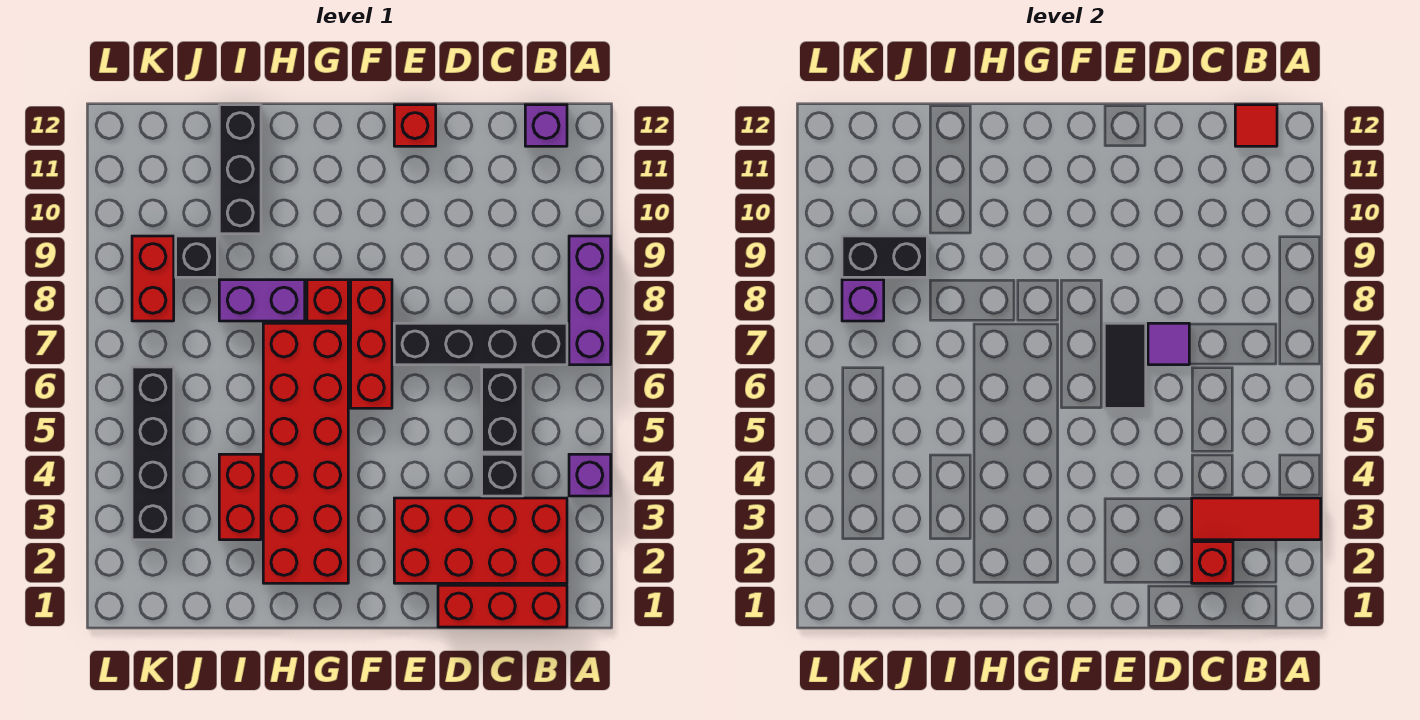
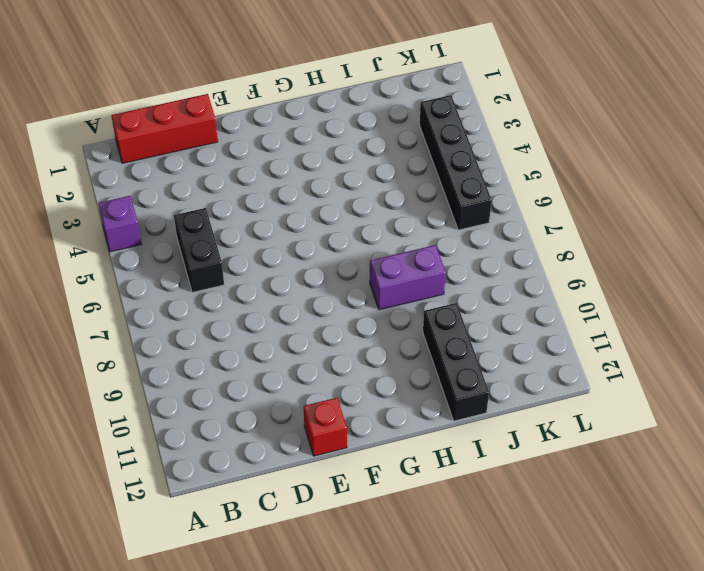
none -> purple 1x3 brick [569,236,611,365]
none -> red 2x4 brick [394,498,567,583]
none -> black 1x4 brick [394,323,567,365]

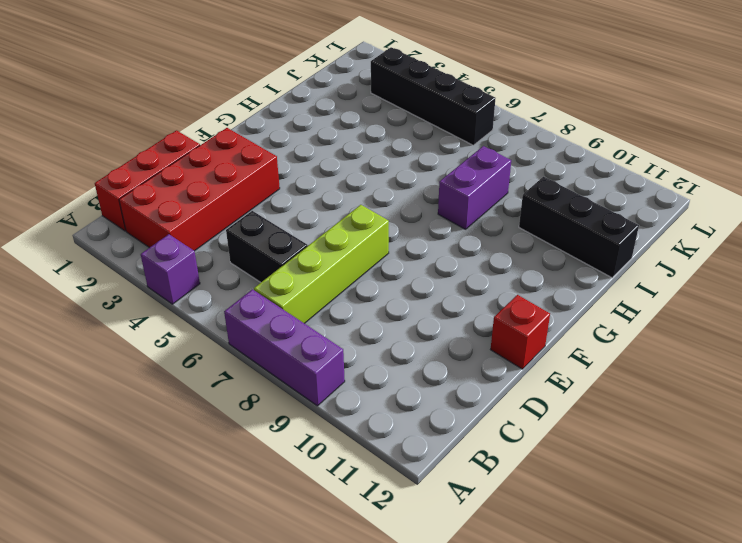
lime 1x4 brick [254,205,389,323] -> black 1x4 brick [394,323,567,365]
none -> purple 1x1 brick [525,105,567,146]
none -> black 1x1 brick [482,454,523,496]
none -> red 1x3 brick [351,280,392,408]

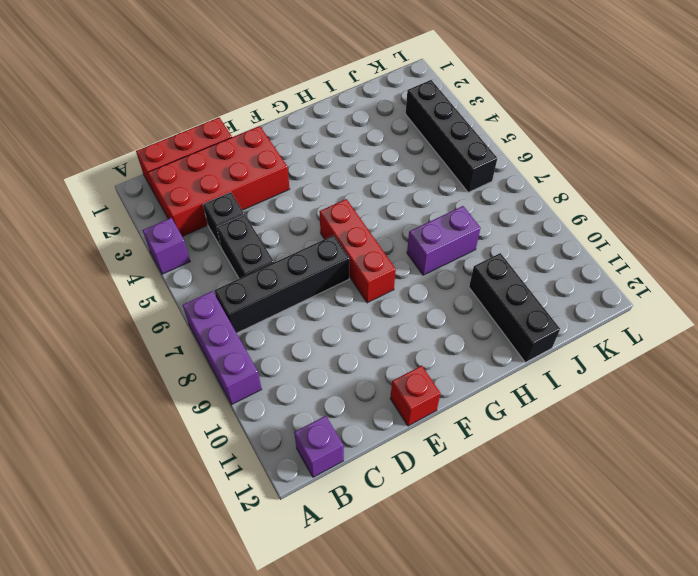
none -> red 2x6 brick [263,323,348,583]
none -> red 1x1 brick [307,280,348,321]
none -> red 1x2 brick [219,454,261,540]

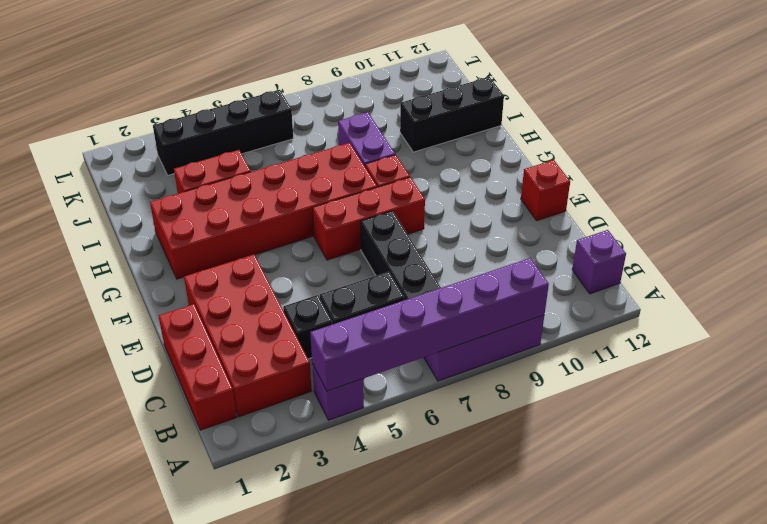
purple 1x6 brick [310,258,549,391] -> none
none -> black 1x1 brick [176,236,217,277]
none -> red 1x2 brick [132,236,174,321]
none -> red 1x3 tile [1192,498,1321,540]

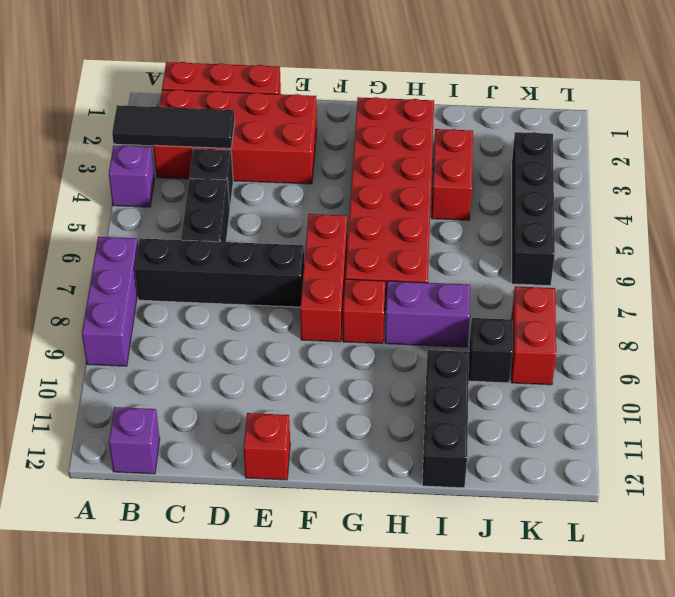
black 1x3 tile [112,105,235,148] -> red 1x3 tile [1192,498,1321,540]
none -> red 1x1 tile [1235,105,1277,146]
none -> red 1x1 brick [1192,542,1233,583]
none -> purple 1x1 tile [1148,323,1189,365]

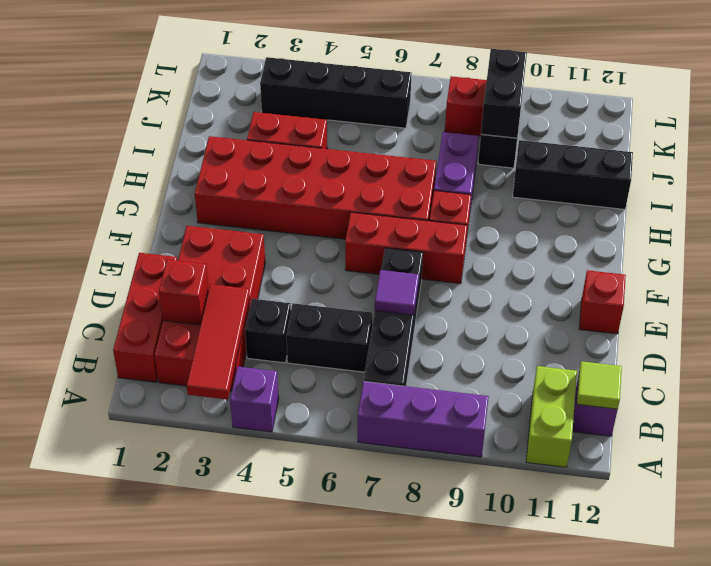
lime 1x2 brick [526,366,577,467] -> none
lime 1x1 tile [577,361,622,409] -> red 1x1 tile [1235,105,1277,146]
none -> black 1x2 tile [1104,323,1146,408]
none -> purple 1x1 brick [842,280,884,321]

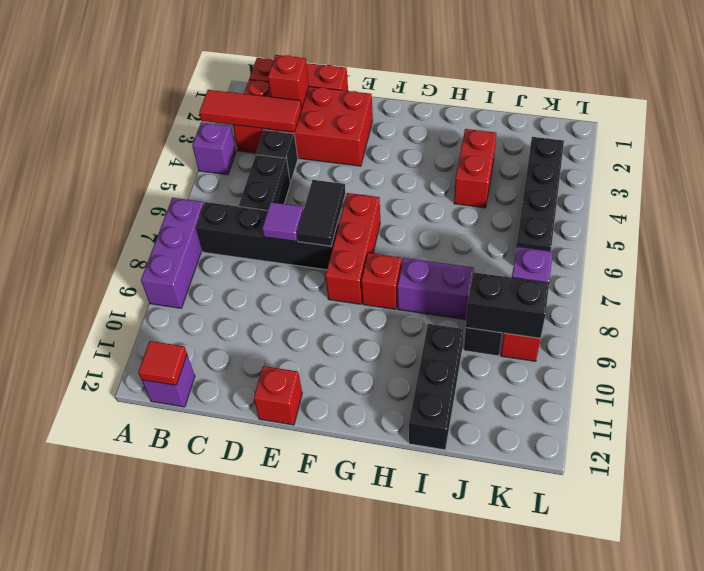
none -> red 2x6 brick [263,323,348,583]

